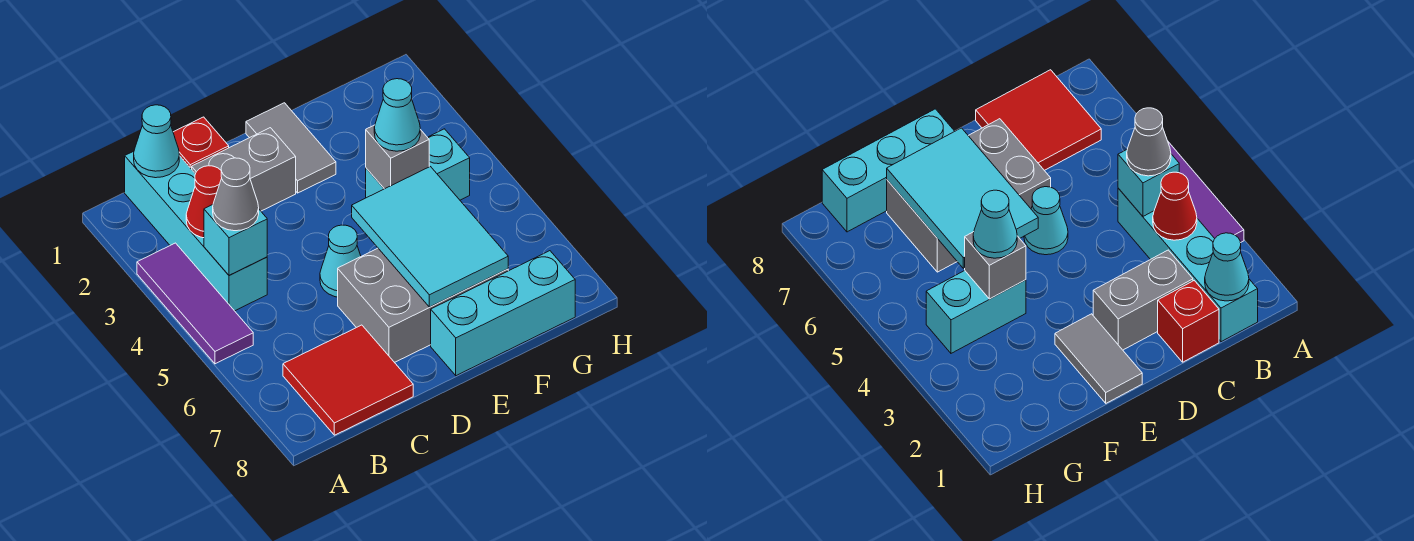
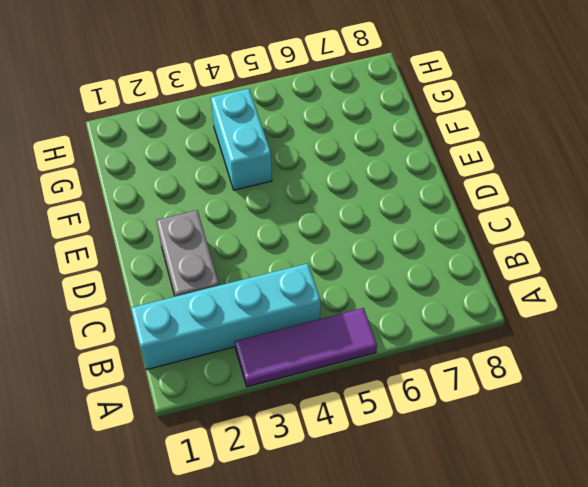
none -> red 2x2 tile [283,325,413,435]
none -> red 1x1 brick [173,117,229,169]
none -> cyan 1x1 cone [320,225,361,297]

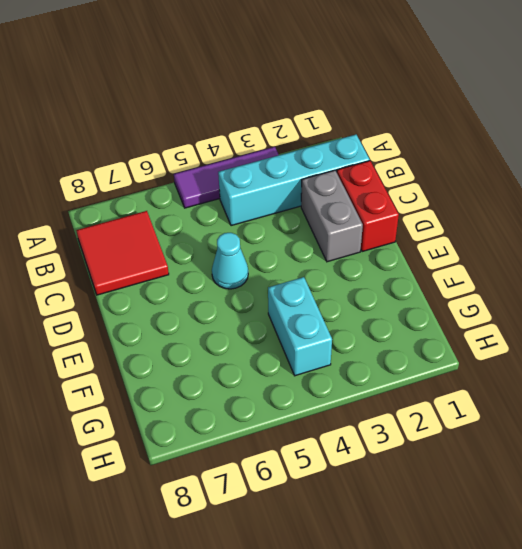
red 1x2 brick [337,161,399,252] -> red 1x1 brick [173,117,229,169]
none -> grey 2x3 brick [338,248,508,362]
none -> grey 1x2 tile [246,103,336,193]
none -> cyan 1x3 brick [431,251,575,376]

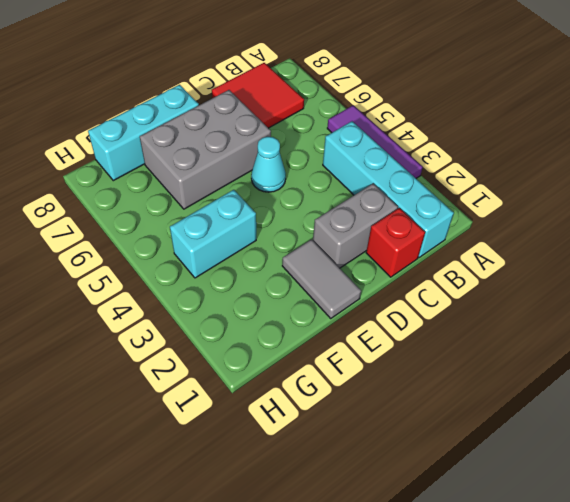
none -> cyan 1x1 cone [134,105,179,178]
none -> red 1x1 cone [186,166,222,238]
none -> cyan 1x1 brick [204,205,267,275]

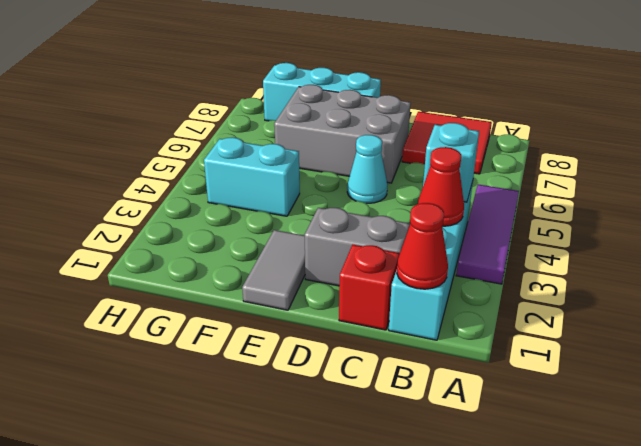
red 1x1 cone [397,203,448,289] -> cyan 1x1 cone [134,105,179,178]
none -> cyan 2x3 tile [352,167,508,307]
none -> grey 1x1 brick [366,125,429,189]
none -> grey 1x1 cone [213,158,259,231]

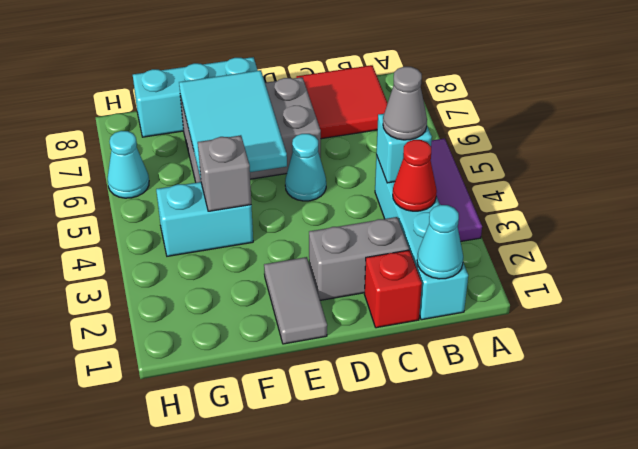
cyan 1x1 cone [108,131,149,198] -> cyan 1x1 cone moved to [374,79,420,151]

